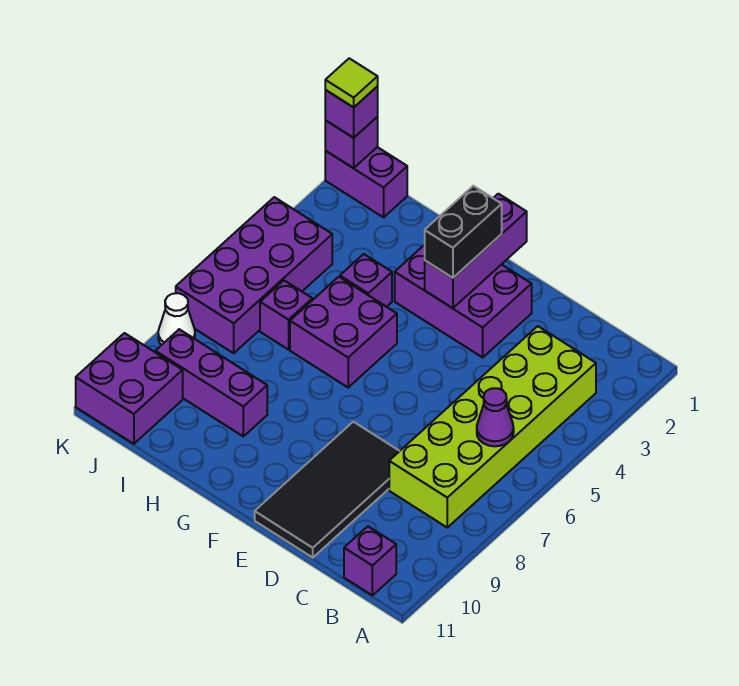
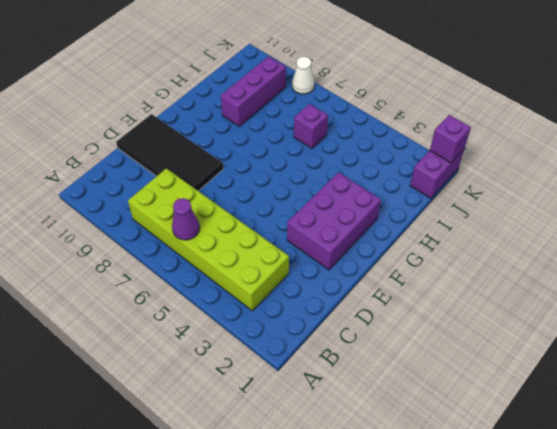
none -> purple 1x1 brick [344,526,396,595]
none -> purple 2x2 brick [290,277,397,387]
none -> purple 1x1 brick [340,254,392,307]

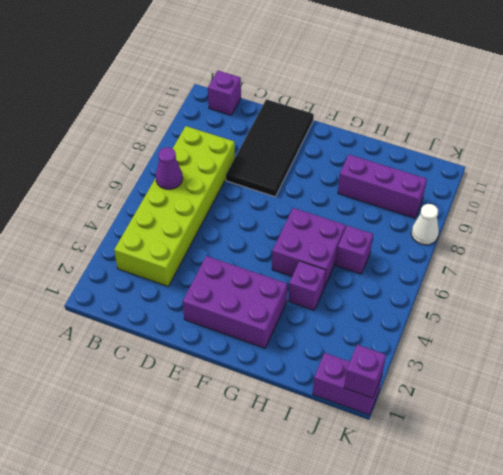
none -> purple 2x4 brick [176,197,332,353]
none -> purple 2x2 brick [76,333,183,444]
none -> purple 1x3 brick [425,194,527,308]

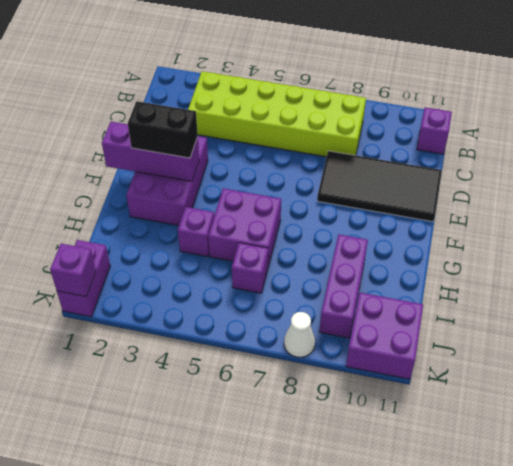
none -> purple 2x4 brick [176,197,332,353]
none -> purple 1x1 cone [477,388,514,446]
none -> purple 1x1 brick [325,87,378,138]

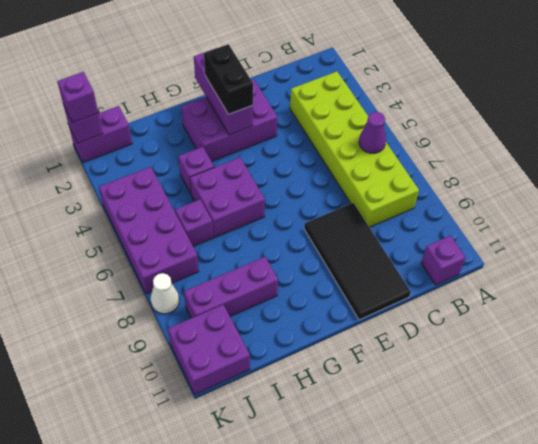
none -> lime 1x1 tile [325,58,378,107]

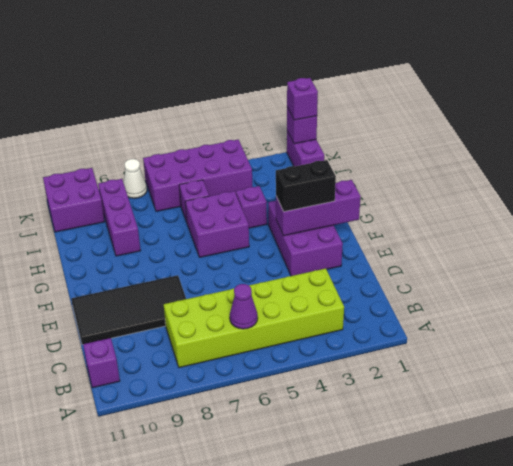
none -> lime 1x1 tile [325,58,378,107]

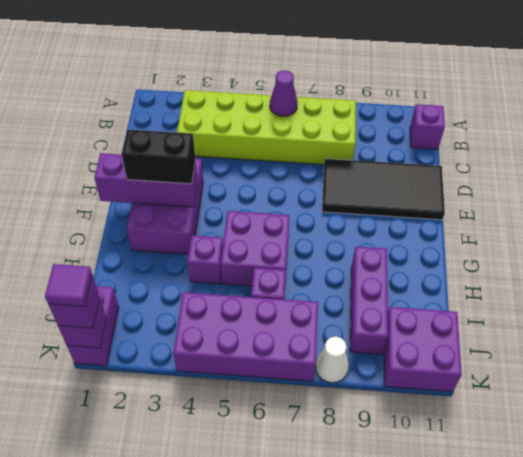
purple 1x1 tile [45,264,92,307] -> lime 1x1 tile [325,58,378,107]

